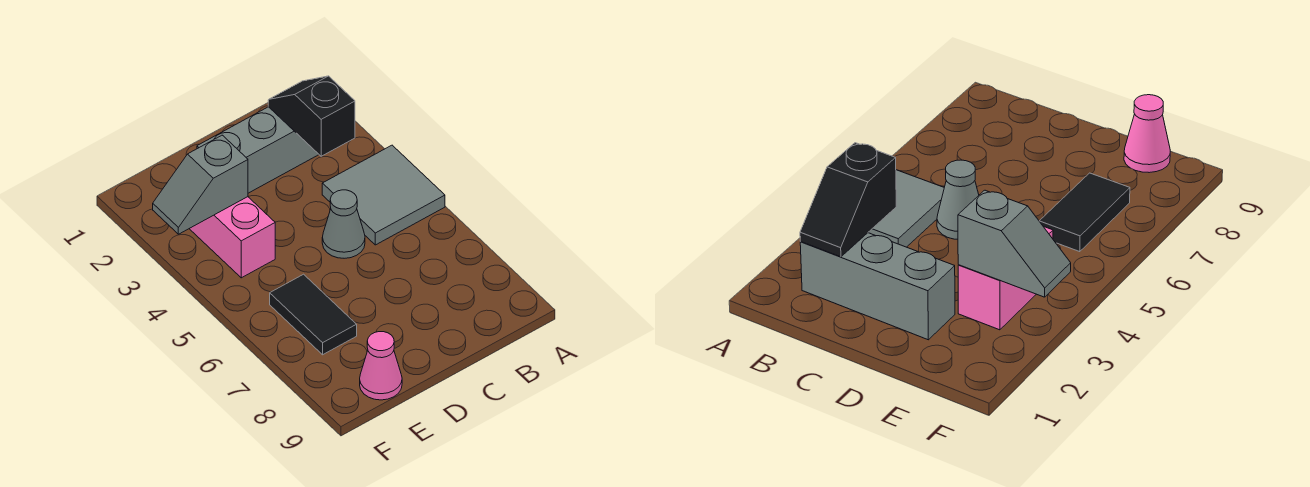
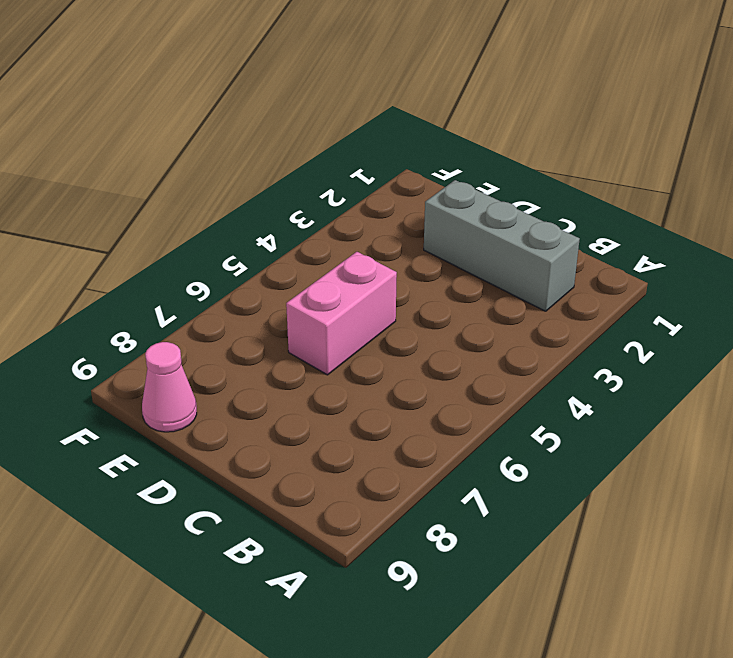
pink 1x2 brick [286,252,397,375] -> pink 1x2 brick moved to [189,197,275,278]
none -> grey 2x2 tile [322,145,445,245]
none -> grey 1x1 cone [322,190,365,258]

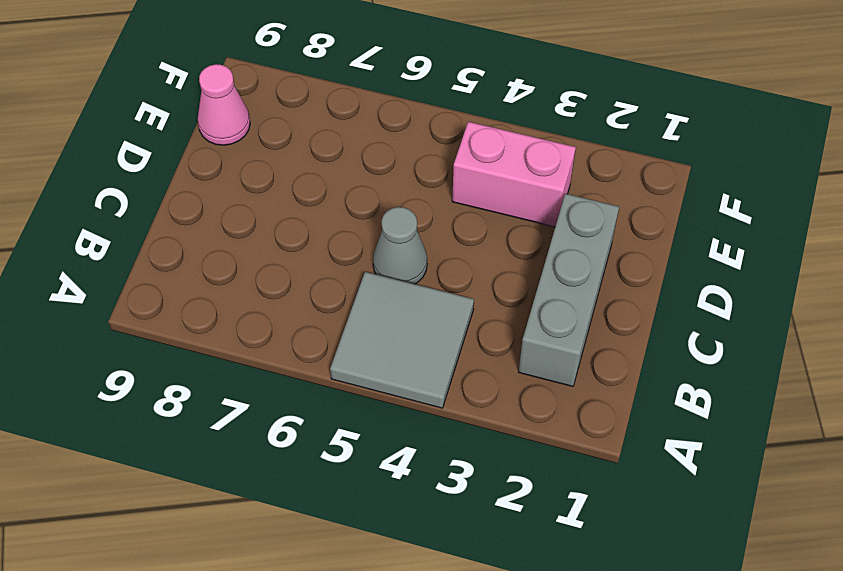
none -> black 1x2 tile [270,274,357,355]
none -> black 1x2 slope [268,76,355,156]

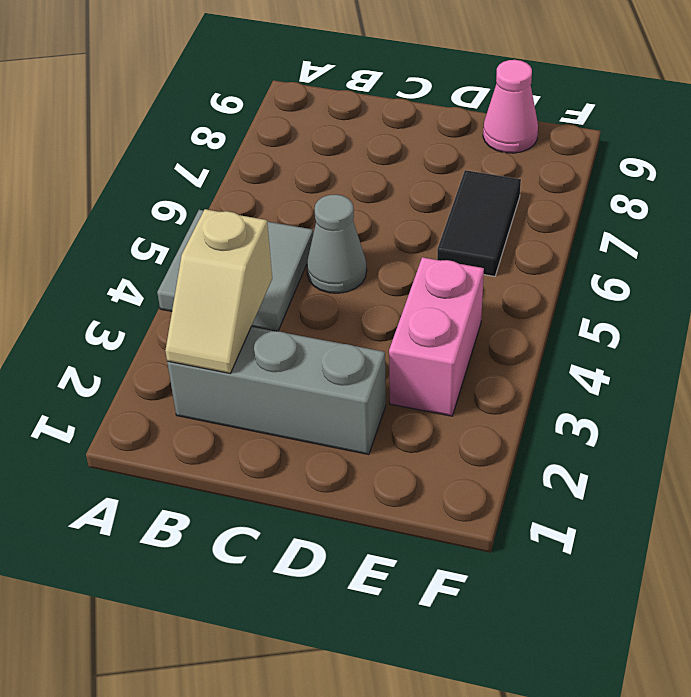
tan 1x2 slope [165,209,272,373] -> black 1x2 slope [268,76,355,156]
none -> grey 1x2 slope [153,135,248,234]

